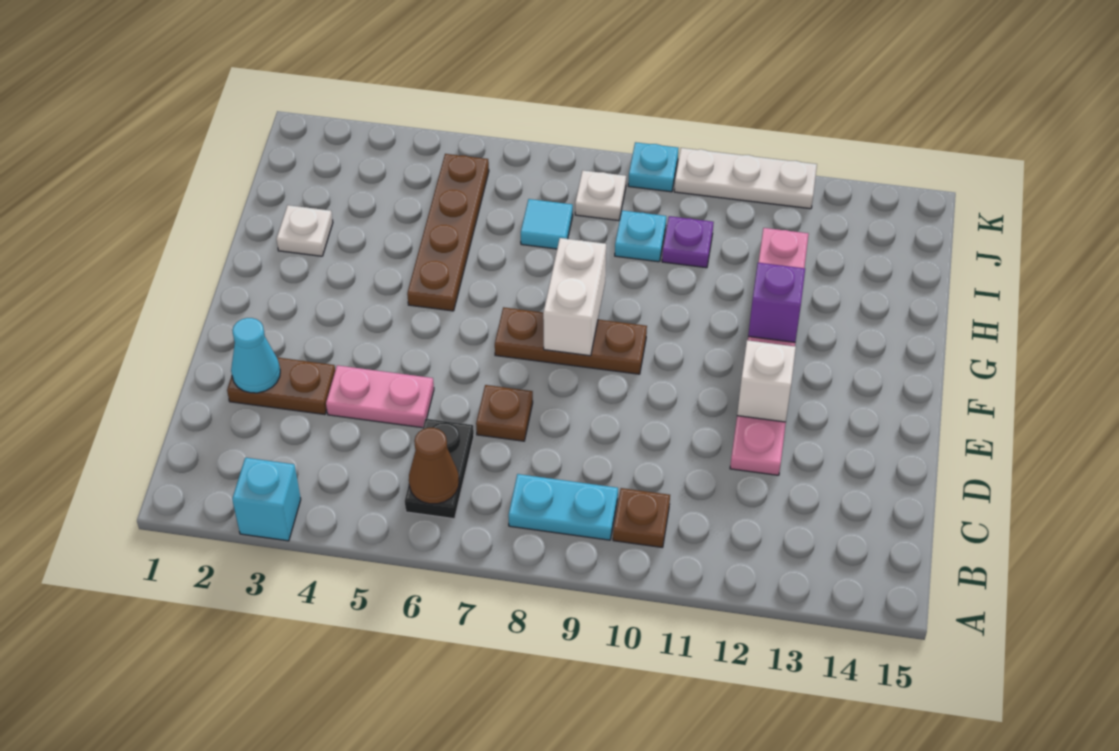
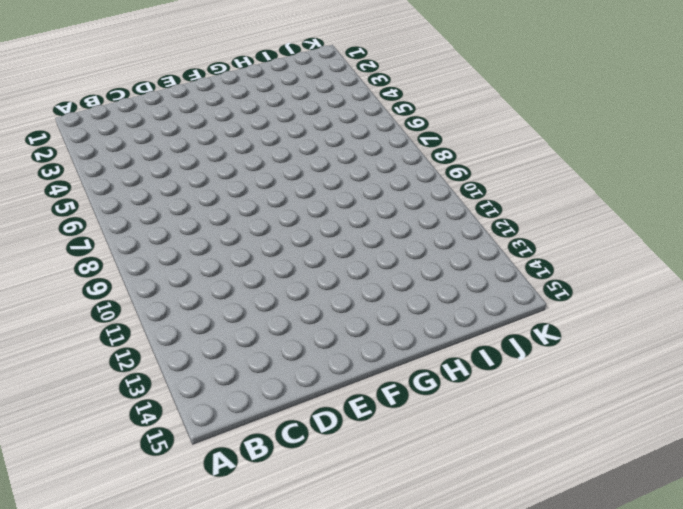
none -> cyan 1x1 brick [232,458,301,541]
none -> black 1x2 plate [405,419,474,519]
none -> cyan 1x2 plate [508,474,618,540]

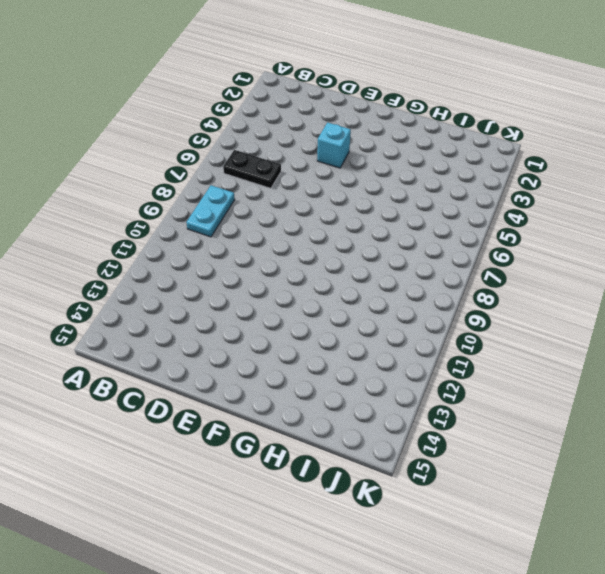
cyan 1x1 brick [317,122,351,168] -> cyan 1x1 brick moved to [232,458,301,541]
none -> brown 1x1 plate [613,488,670,548]
none -> brown 1x2 plate [227,357,335,415]
none -> pink 1x2 plate [326,365,434,428]

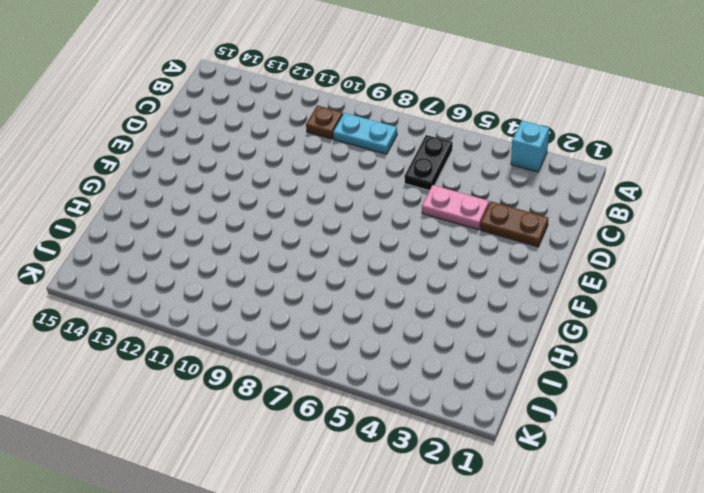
none -> brown 1x1 plate [476,385,533,441]
none -> pink 1x6 plate [730,228,809,475]
none -> brown 1x3 plate [495,307,647,374]

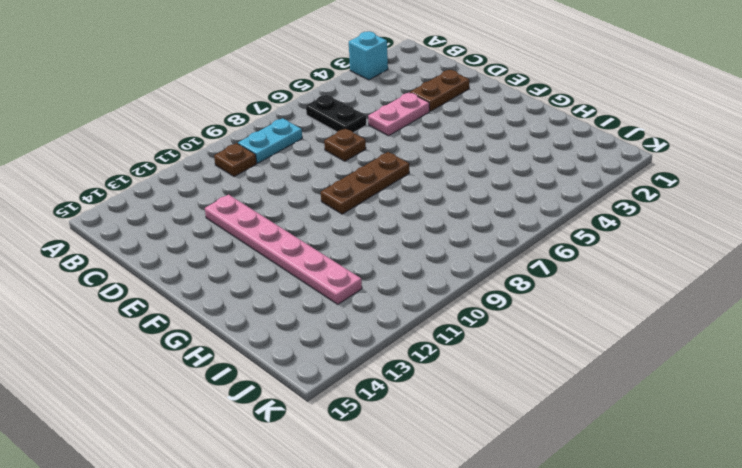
none -> brown 1x4 plate [407,154,489,311]
none -> white 1x1 plate [277,205,333,256]
none -> cyan 1x1 tile [521,199,573,249]

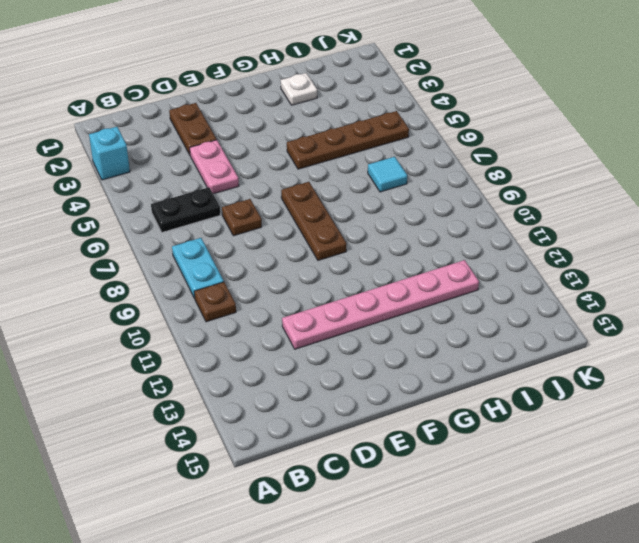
none -> cyan 1x1 plate [615,210,666,262]
none -> purple 1x1 plate [662,216,714,268]
none -> white 1x1 plate [575,170,626,221]

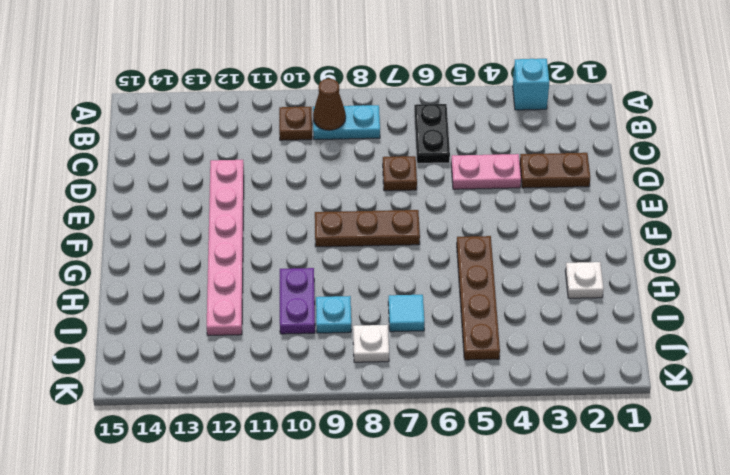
brown 1x1 cone [313,78,346,130] -> brown 1x1 cone moved to [409,428,459,504]
purple 1x2 plate [280,268,315,334] -> purple 1x1 plate [662,216,714,268]
none -> cyan 1x1 plate [628,142,679,192]
none -> white 1x3 plate [674,148,817,209]
none -> cyan 1x1 cone [231,318,280,393]

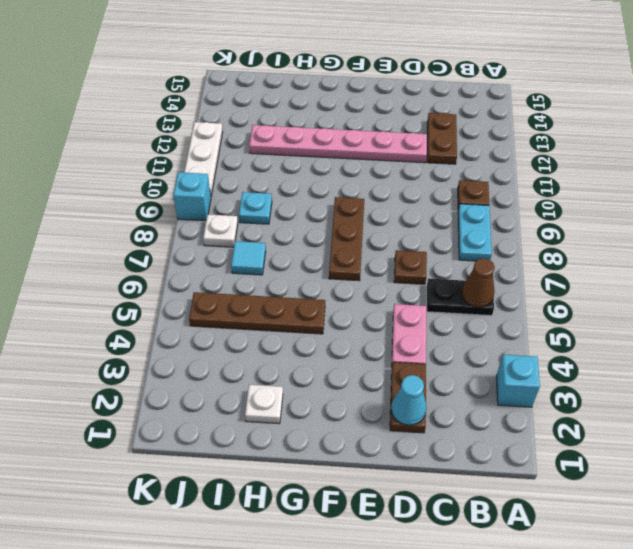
brown 1x2 plate [427,113,457,164] -> none
cyan 1x1 brick [173,172,211,221] -> cyan 1x1 plate [628,142,679,192]
none -> purple 1x1 plate [662,216,714,268]
none -> white 1x1 brick [737,340,796,422]
none -> white 1x2 brick [543,238,606,356]

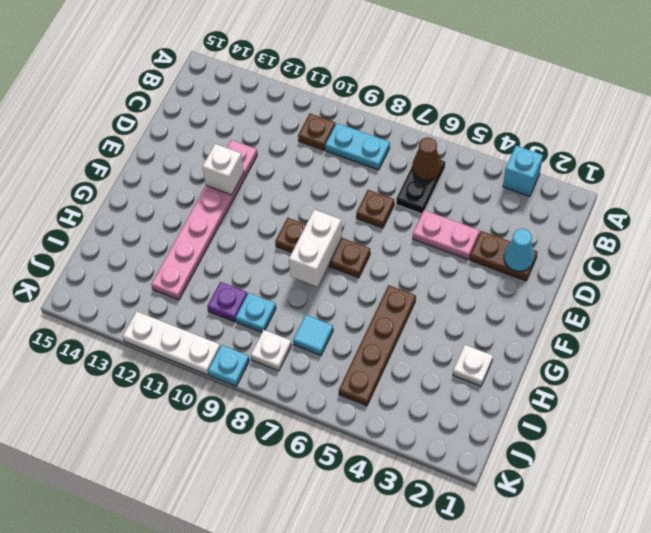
none -> purple 1x1 brick [748,263,805,342]

